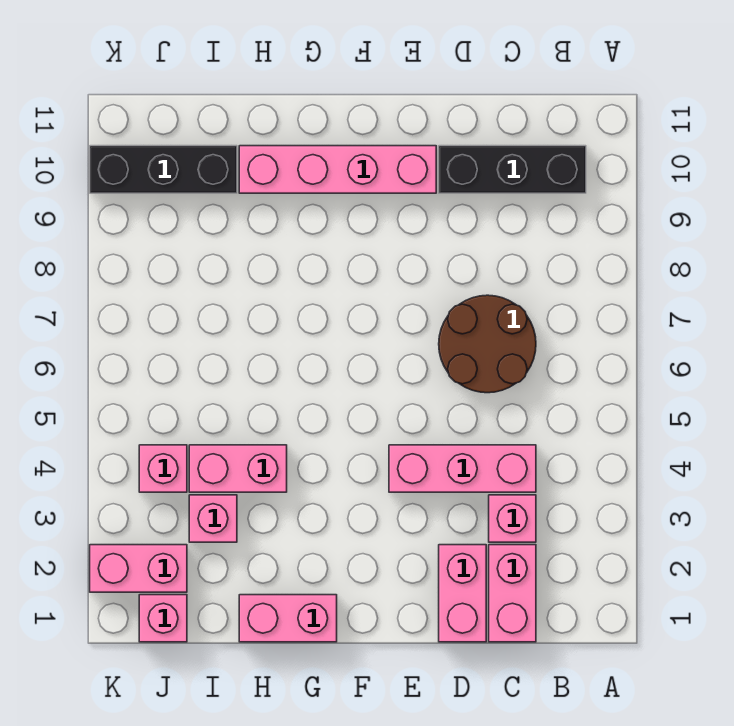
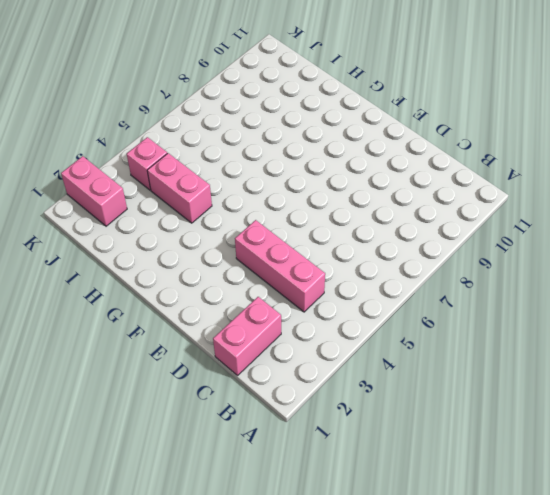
none -> black 1x3 brick [439,146,586,193]
none -> pink 1x1 brick [489,495,536,542]
none -> brown 2x2 round brick [439,295,536,393]

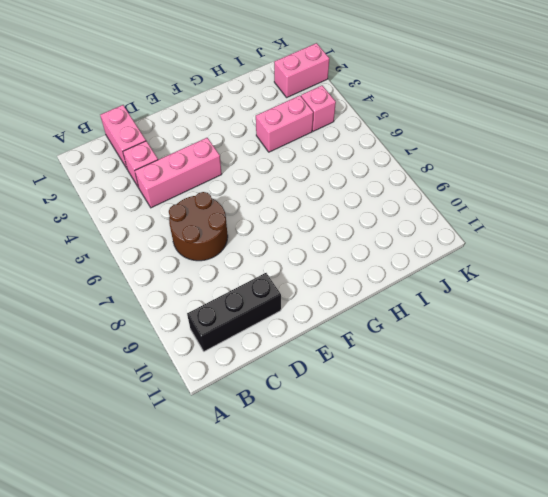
none -> pink 1x2 brick [439,545,486,642]
none -> pink 1x4 brick [239,146,436,193]
none -> pink 1x2 brick [239,595,337,642]

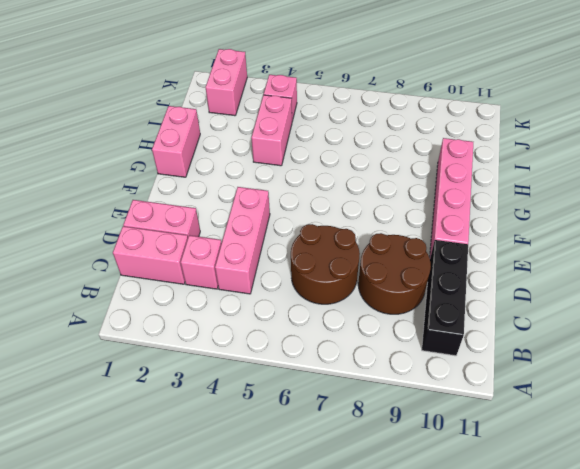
brown 2x2 round brick [358,233,431,314] -> none
none -> pink 1x1 brick [189,495,237,542]
none -> black 1x3 brick [90,146,237,193]
none -> pink 1x1 brick [139,595,187,642]

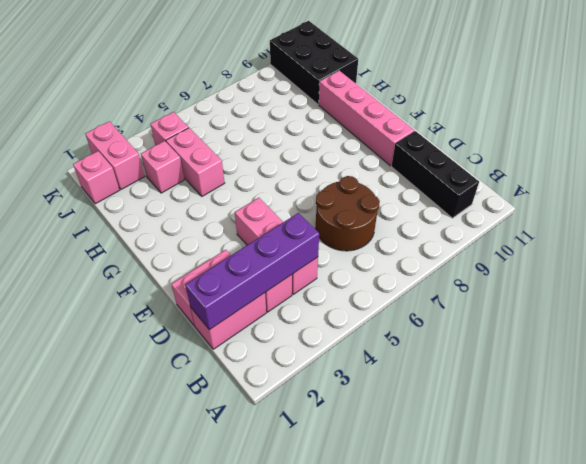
purple 1x4 brick [185,213,319,330] -> none
black 2x3 brick [270,21,358,104] -> black 1x3 brick [90,146,237,193]
none -> pink 1x2 brick [239,595,337,642]

